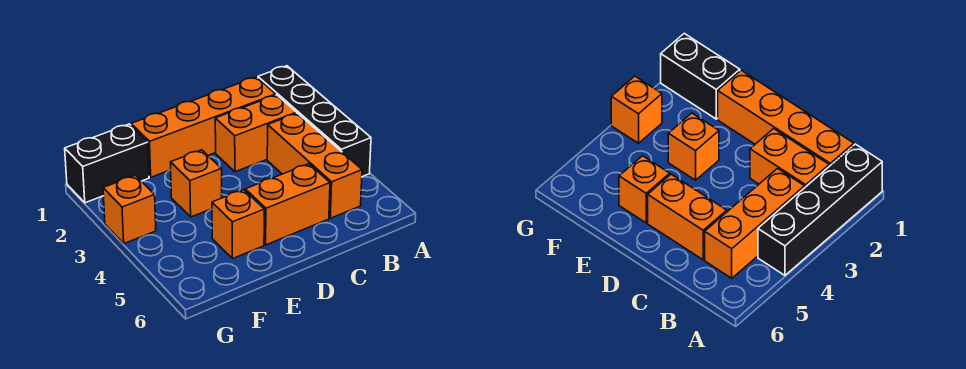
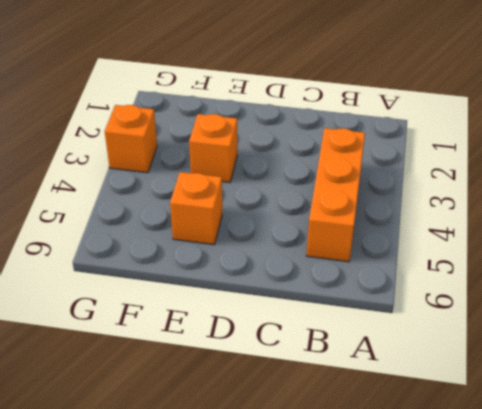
none -> black 1x4 brick [258,66,371,177]
none -> orange 1x4 brick [131,77,276,177]

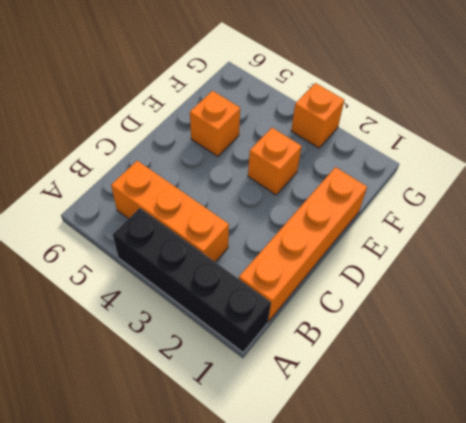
none -> orange 1x2 brick [215,95,297,172]
none -> orange 1x2 brick [245,164,330,245]

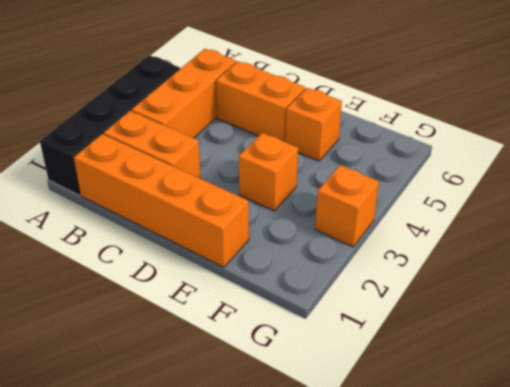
none -> black 1x2 brick [65,124,149,203]

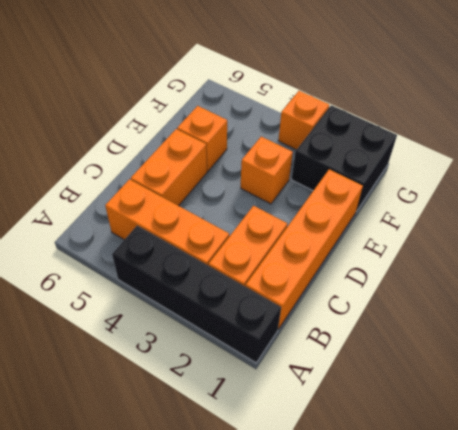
black 2x2 brick [292,105,397,212] -> black 1x2 brick [65,124,149,203]

